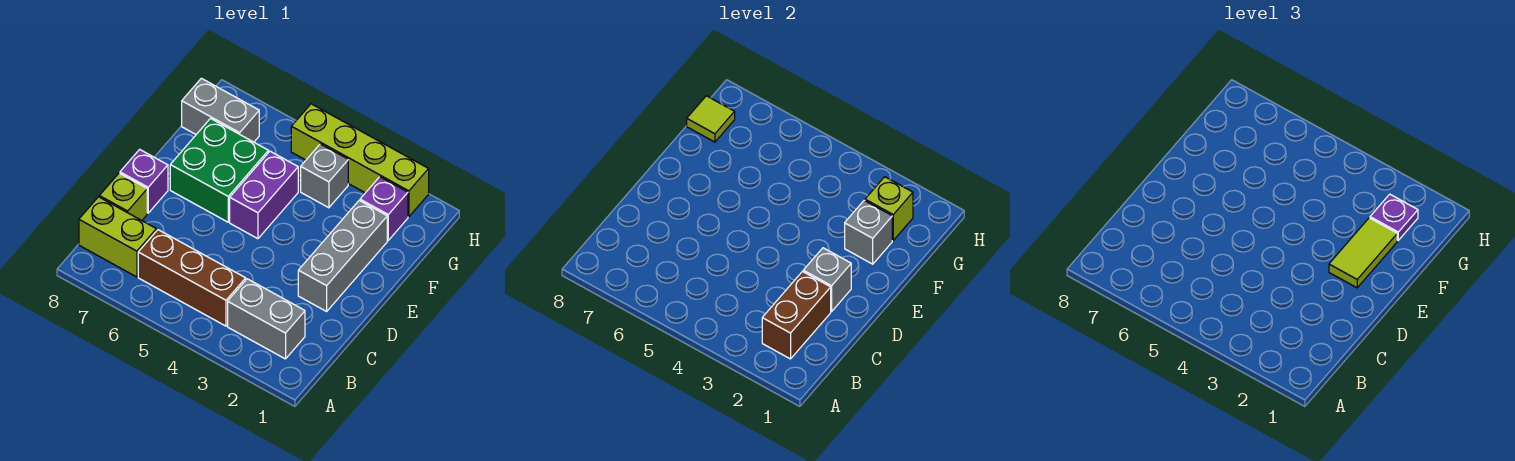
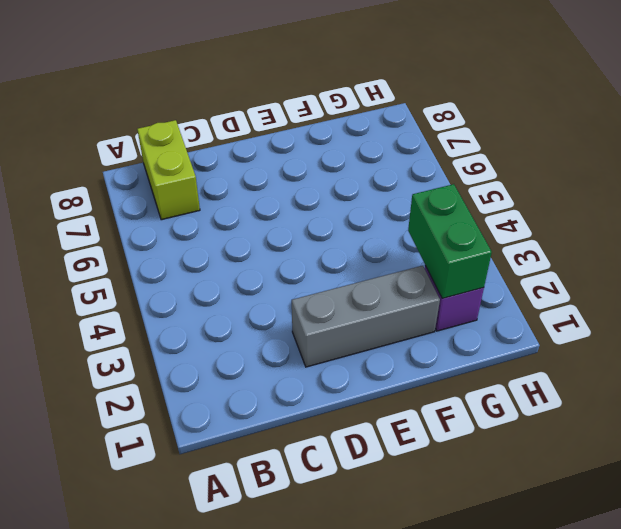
green 1x2 brick [408,184,492,298] -> lime 1x1 brick [865,177,913,240]
none -> grey 1x2 brick [228,279,305,359]
none -> brown 1x3 brick [138,230,246,326]
none -> lime 1x1 brick [99,173,147,220]

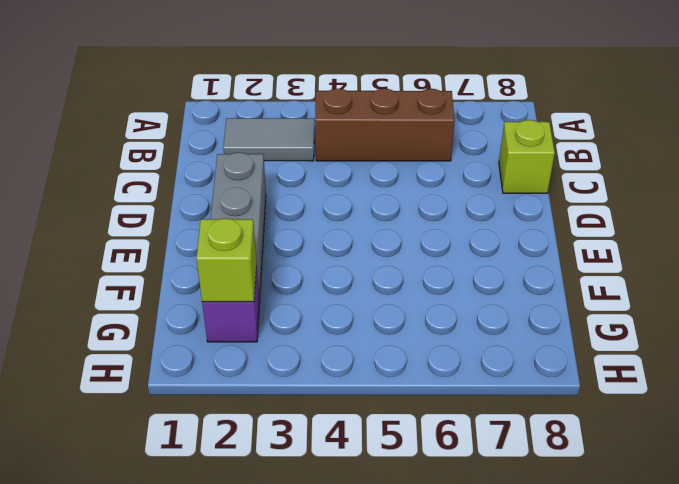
grey 1x2 tile [223,118,314,161] -> grey 1x2 brick [228,279,305,359]
none -> lime 1x2 brick [79,197,156,277]
none -> purple 1x1 brick [120,149,168,213]
none -> purple 1x2 brick [230,151,298,239]

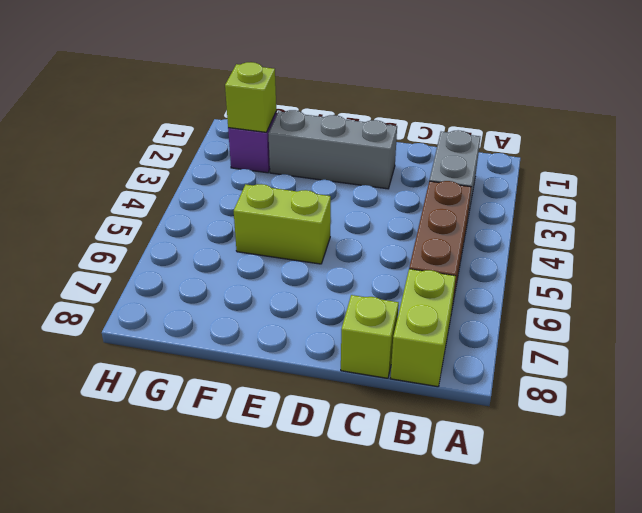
lime 1x2 brick [234,184,331,264] -> purple 1x2 brick [230,151,298,239]
none -> purple 1x1 brick [120,149,168,213]
none -> green 2x2 brick [170,119,268,222]
none -> grey 1x1 brick [301,144,348,208]

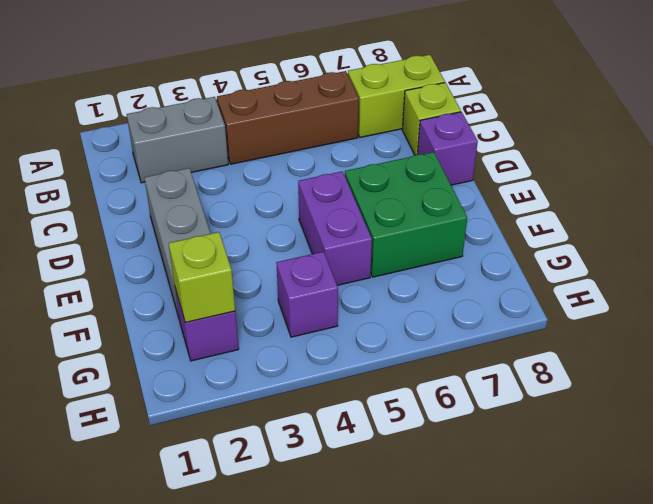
purple 1x1 brick [276,252,338,337] -> grey 1x1 brick [301,144,348,208]
none -> grey 1x2 brick [182,78,259,142]
none -> lime 1x4 brick [291,104,429,217]
none -> brown 1x2 brick [762,272,831,359]

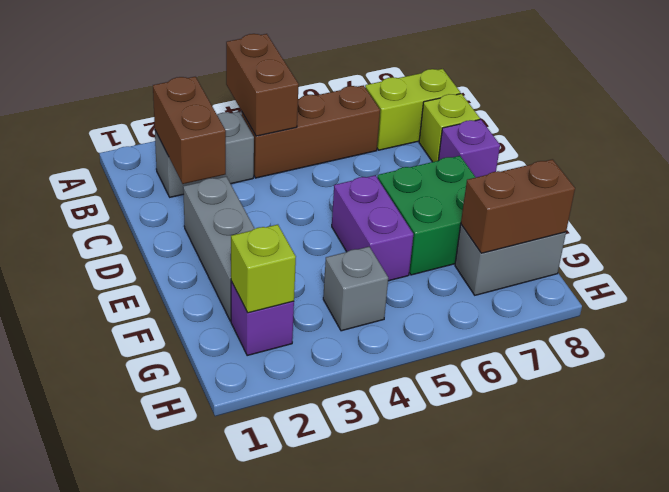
brown 1x2 brick [226,34,299,136] -> none
brown 1x2 brick [461,159,575,253] -> lime 1x1 tile [687,96,735,142]
none -> lime 1x4 brick [291,104,429,217]
none -> grey 1x1 brick [803,248,851,311]
none -> grey 1x1 brick [845,200,892,264]

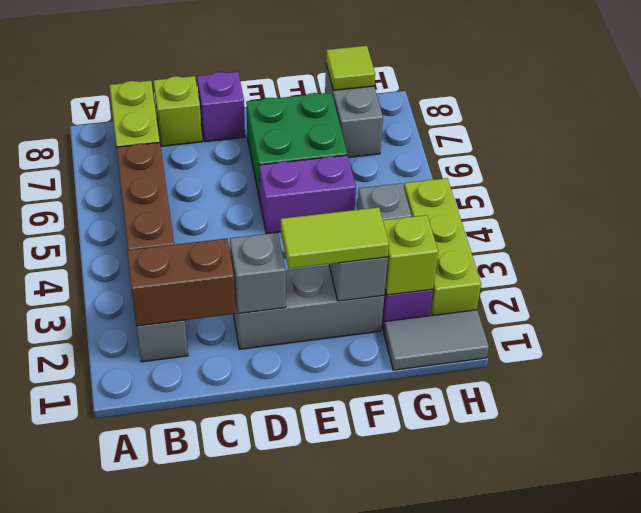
grey 1x2 tile [384,310,489,370] -> none
lime 1x3 brick [404,178,481,316] -> lime 1x4 brick [291,104,429,217]
none -> purple 1x1 plate [1370,194,1418,240]

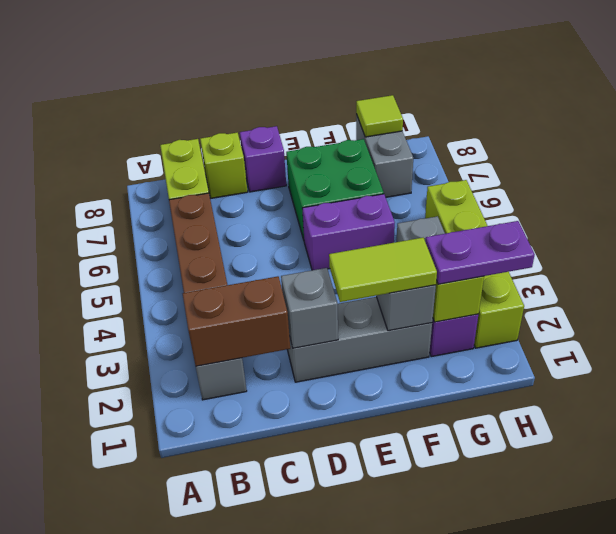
purple 1x2 plate [426,221,535,284] -> purple 1x1 plate [1370,194,1418,240]

